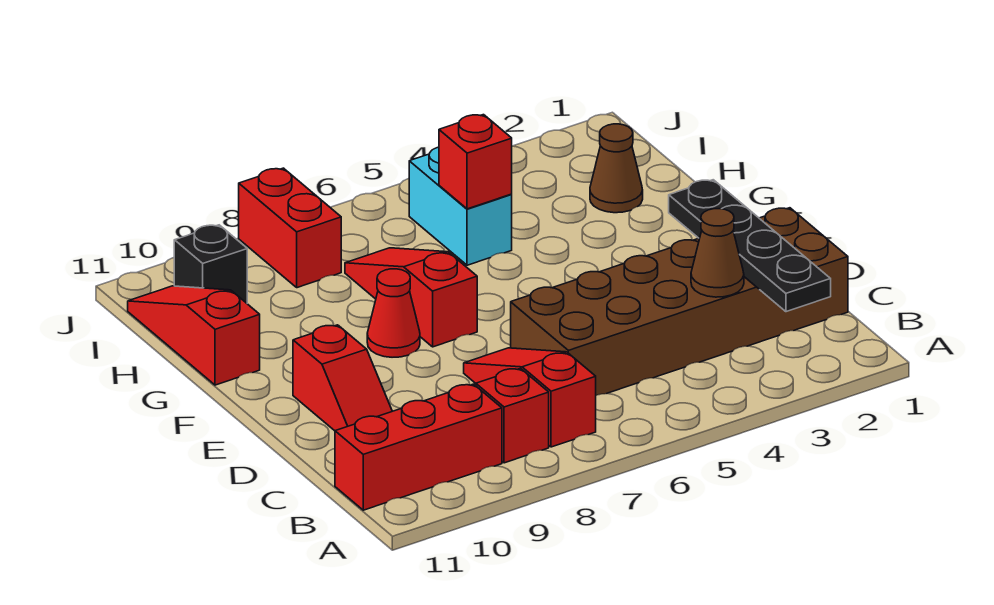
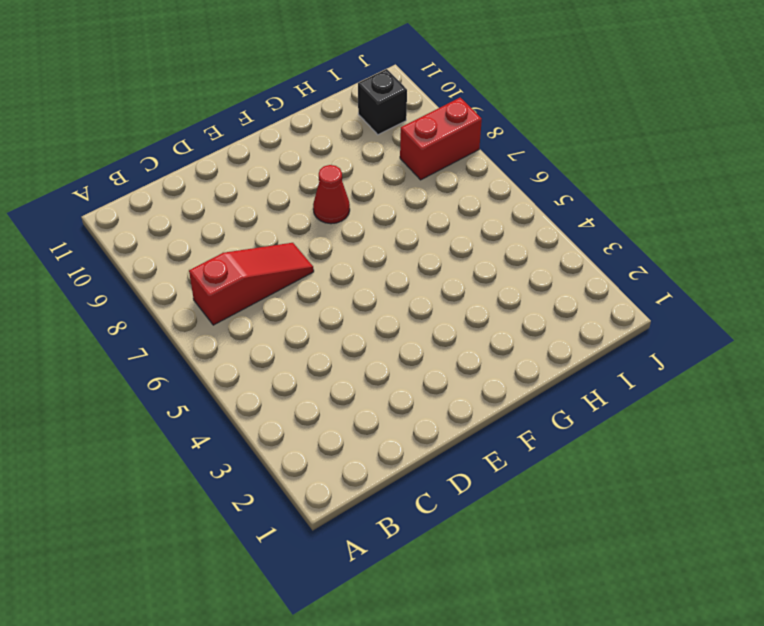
none -> red 1x1 brick [476,368,549,463]
none -> red 1x3 brick [335,384,502,510]
none -> brown 2x6 brick [511,208,848,395]

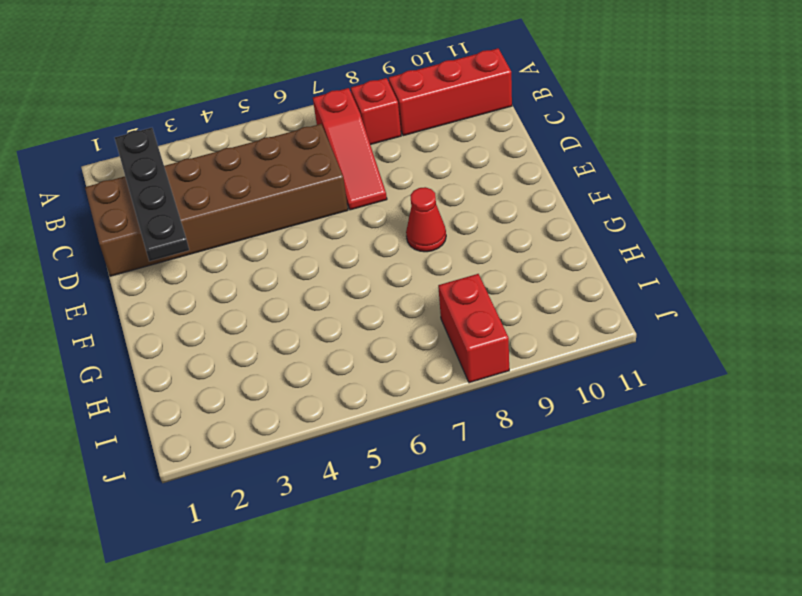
none -> red 1x2 slope [293,325,392,431]
none -> red 1x3 slope [345,248,477,347]
none -> red 1x3 slope [128,286,260,385]

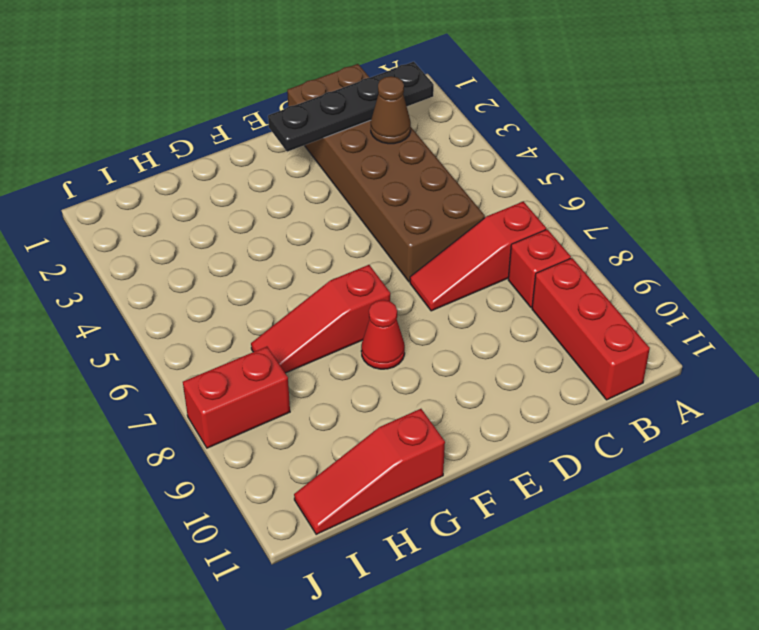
none -> red 1x2 slope [293,325,392,431]
none -> brown 1x1 cone [590,124,643,213]
none -> cyan 1x2 brick [409,147,512,265]

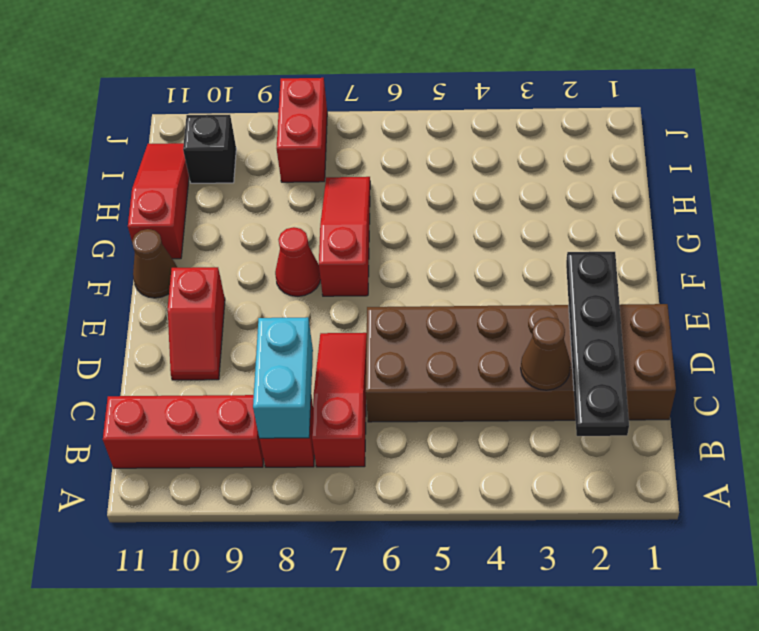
cyan 1x2 brick [253,317,313,438] -> cyan 1x2 brick moved to [409,147,512,265]
brown 1x1 cone [132,229,177,298] -> brown 1x1 cone moved to [590,124,643,213]
none -> red 1x1 brick [439,115,512,209]

